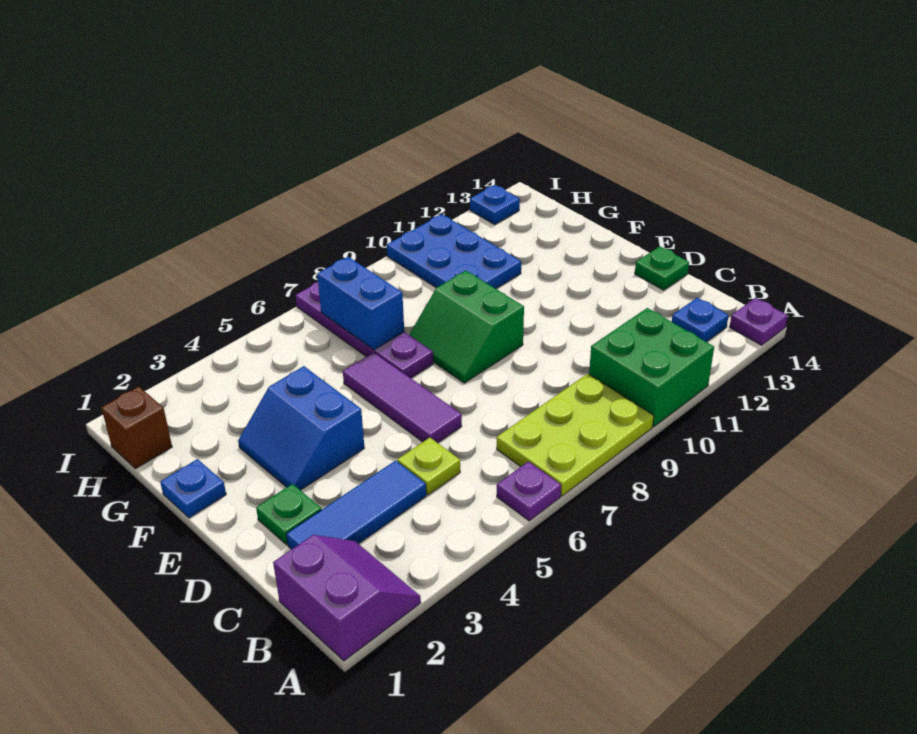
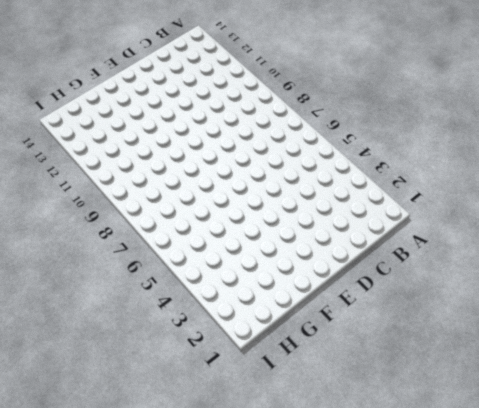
none -> purple 2x2 slope [273,535,421,661]
none -> purple 1x1 plate [497,462,561,521]
none -> lime 2x3 plate [497,374,654,496]

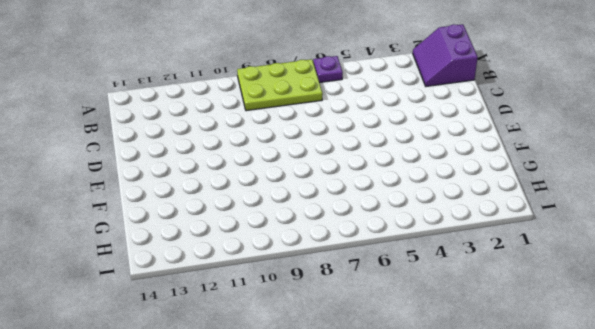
none -> green 2x2 brick [589,308,714,427]
none -> purple 1x1 plate [730,298,788,345]
none -> blue 1x1 plate [672,298,729,342]

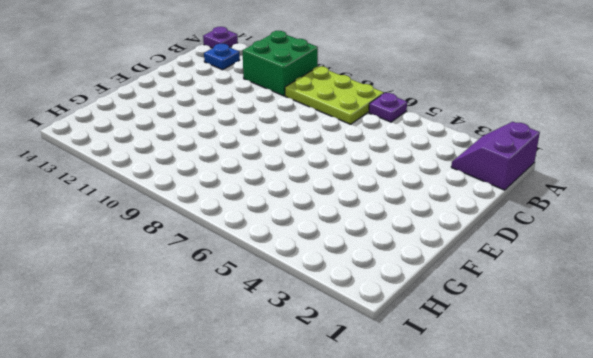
none -> blue 1x3 tile [286,461,426,549]
none -> lime 1x1 plate [397,438,460,495]
none -> green 1x1 plate [256,484,322,545]

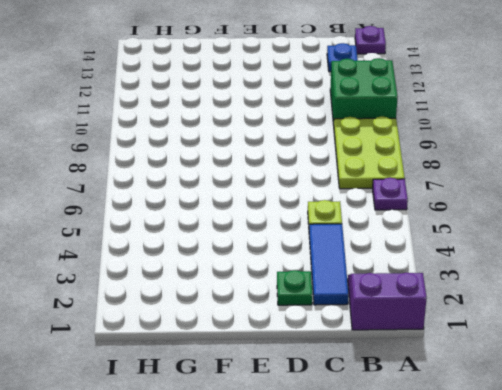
none -> purple 1x3 tile [343,352,462,443]
none -> green 1x1 plate [635,247,689,290]
none -> blue 2x2 slope [238,366,364,490]

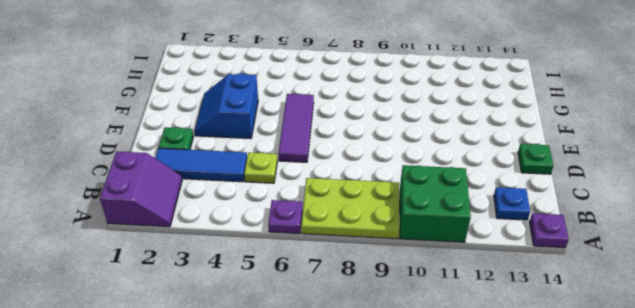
none -> green 2x2 slope [409,271,524,383]
none -> blue 1x1 plate [160,459,226,518]
none -> purple 1x4 plate [296,282,433,378]

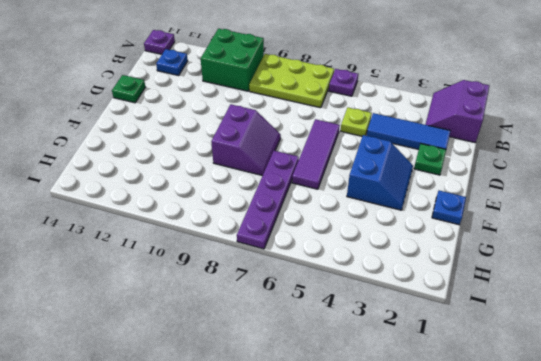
purple 2x2 slope [211,104,281,176] -> green 2x2 slope [409,271,524,383]
none -> blue 2x3 plate [387,214,521,289]
none -> brown 1x1 brick [101,387,172,469]
none -> blue 1x1 plate [470,185,520,224]

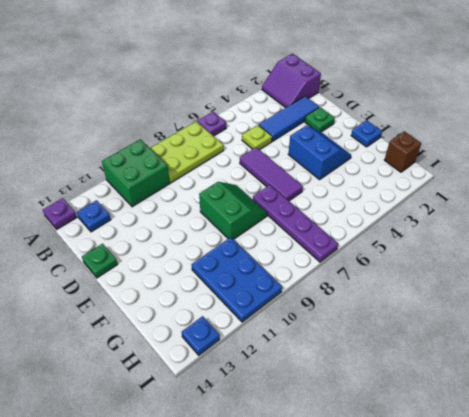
none -> blue 1x2 brick [317,257,404,350]

